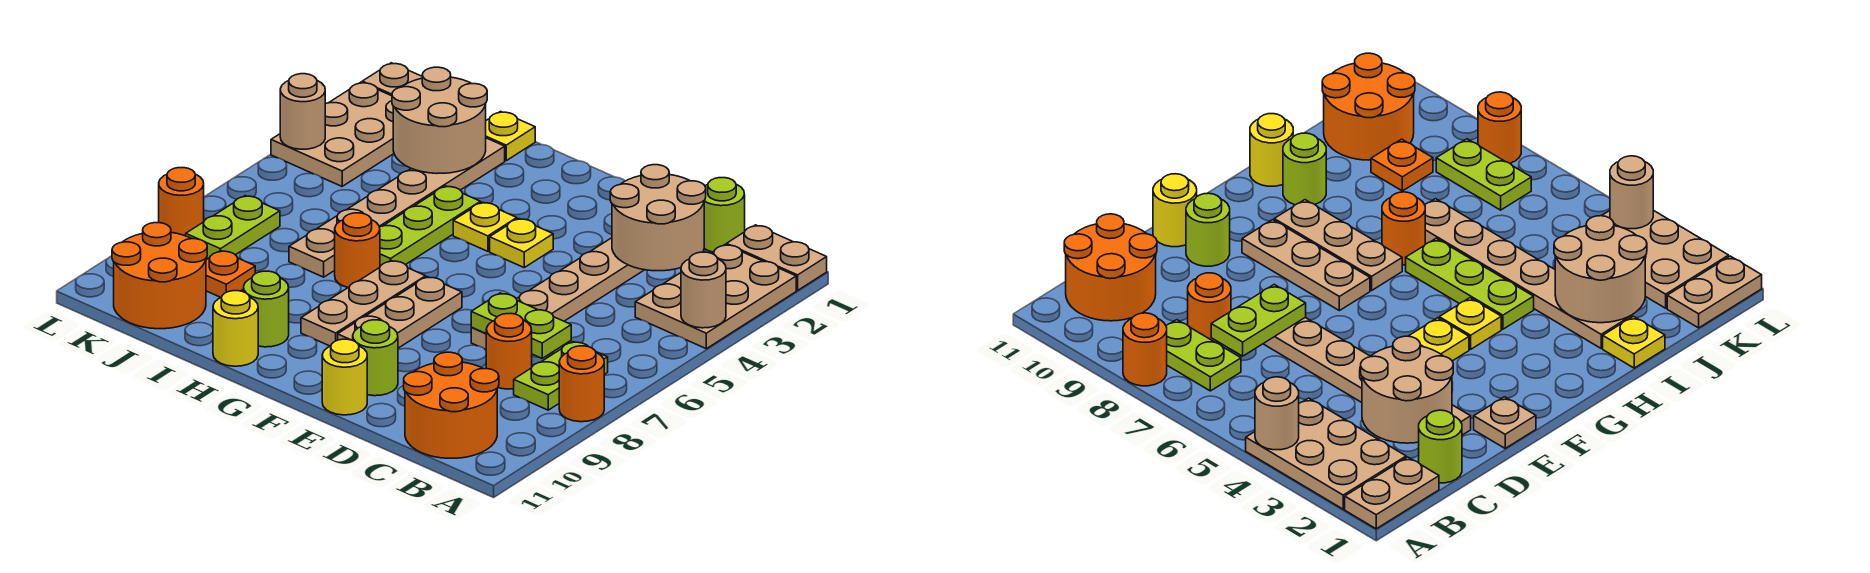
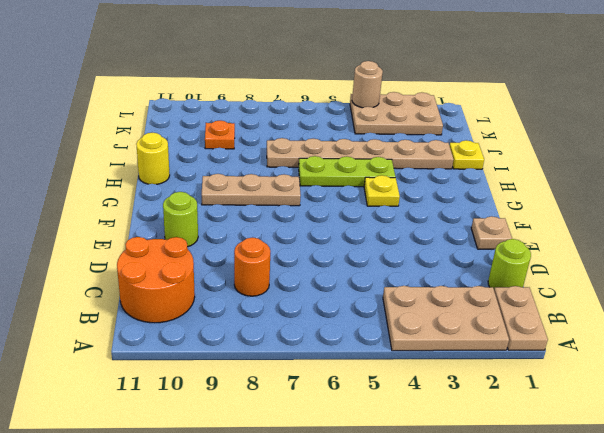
none -> orange 1x1 round brick [559,346,604,422]
none -> lime 1x2 plate [514,342,608,410]
none -> tan 1x6 plate [471,238,644,349]
none -> yellow 1x1 round brick [322,339,367,415]

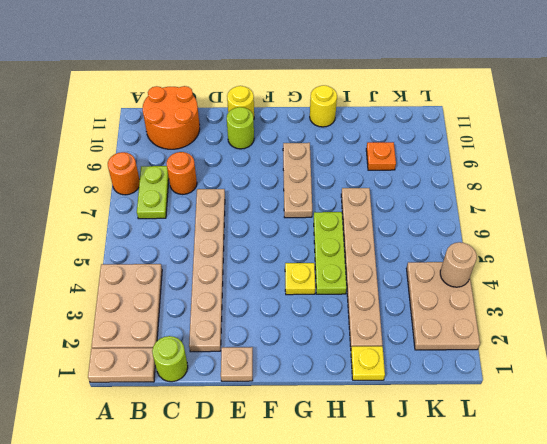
none -> yellow 1x1 plate [490,218,553,267]
none -> tan 1x3 plate [338,277,462,348]
none -> orange 1x1 round brick [335,213,380,287]
none -> lime 1x1 round brick [244,271,289,347]

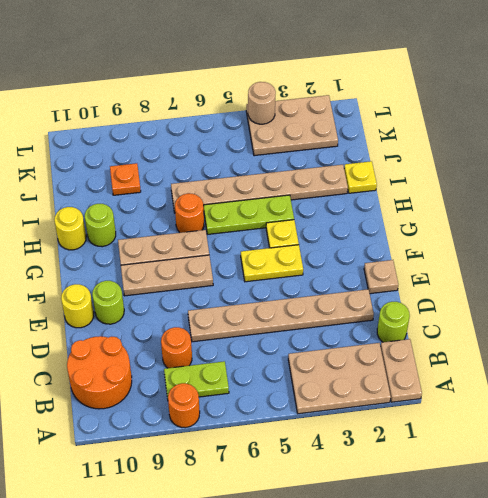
yellow 1x2 plate [241,245,303,282] -> yellow 1x1 plate [490,218,553,267]
none -> orange 2x2 round brick [112,223,207,329]
none -> tan 1x2 plate [362,63,422,96]
none -> lime 1x2 plate [186,196,280,259]
none -> orange 1x1 round brick [159,168,204,236]

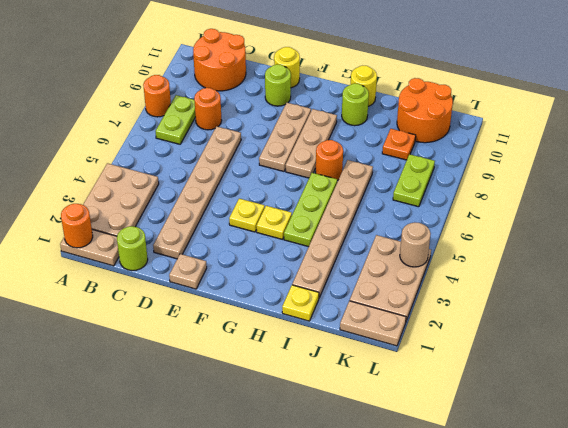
orange 1x1 round brick [61,204,93,248] -> orange 1x1 round brick moved to [159,168,204,236]
none -> tan 1x1 round brick [681,252,726,328]
none -> tan 2x2 round brick [610,165,706,271]
none -> lime 1x2 plate [471,293,571,358]
none -> tan 2x2 round brick [392,67,487,174]

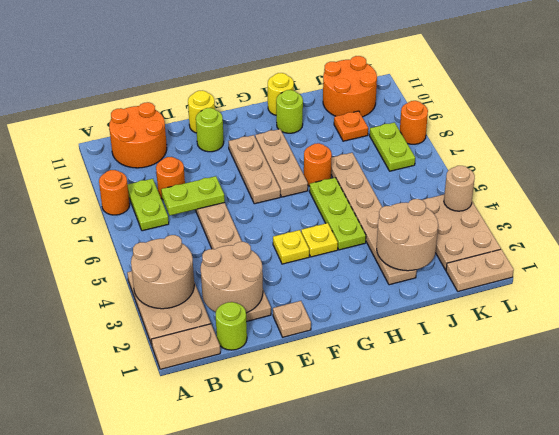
tan 2x2 round brick [131,235,194,309] -> tan 1x1 round brick [681,252,726,328]
none -> yellow 1x1 plate [486,111,535,161]

